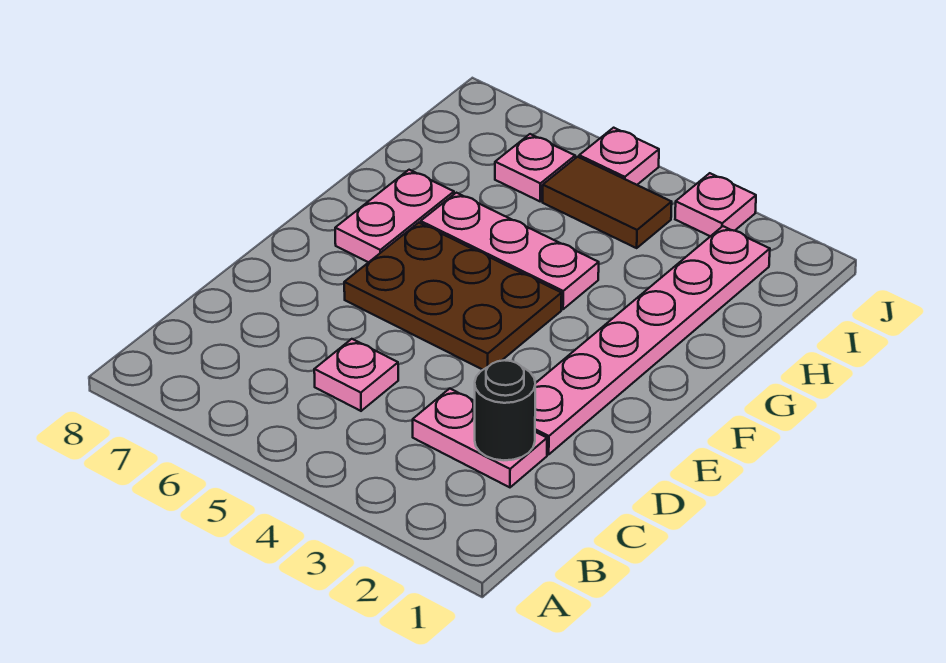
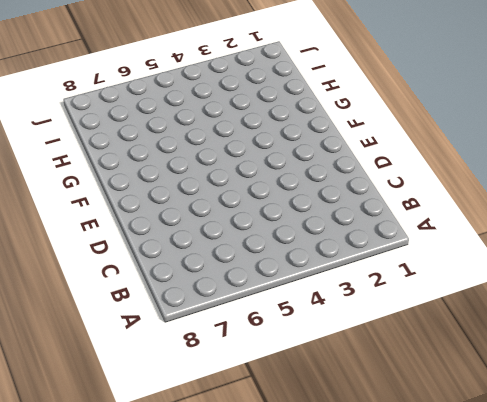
none -> pink 1x2 plate [413,389,547,487]
none -> pink 1x1 plate [314,339,398,411]

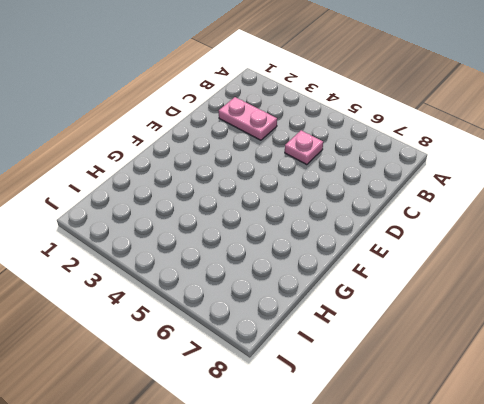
none -> pink 1x6 plate [535,226,770,454]
none -> brown 2x3 plate [344,223,562,370]

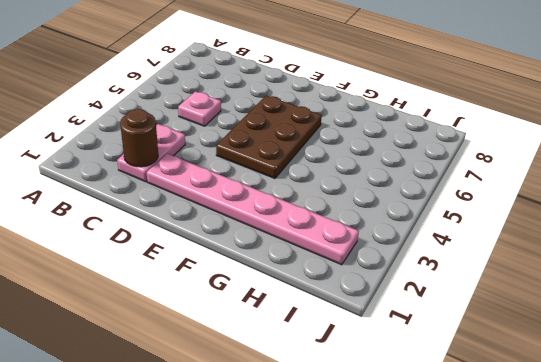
brown 1x1 round brick [120,109,158,167] -> black 1x1 round brick [475,360,535,460]
none -> pink 1x2 plate [335,170,454,262]
none -> pink 1x3 plate [421,193,599,309]

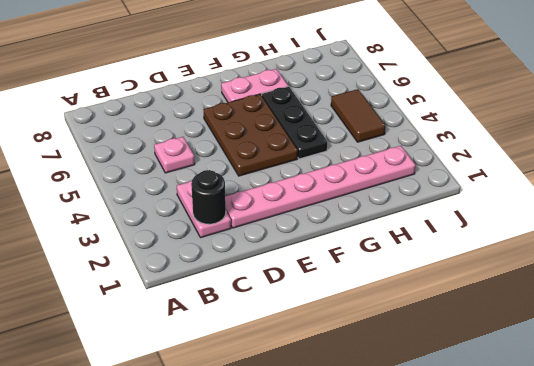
black 1x3 plate [262,86,327,159] -> pink 1x3 plate [421,193,599,309]
none -> pink 1x1 plate [495,134,575,201]
none -> pink 1x1 plate [675,173,756,236]

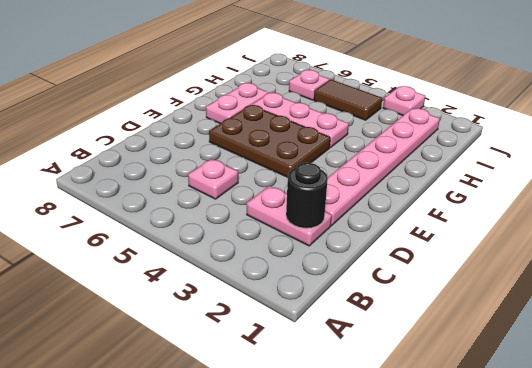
none -> pink 1x1 plate [579,128,659,185]

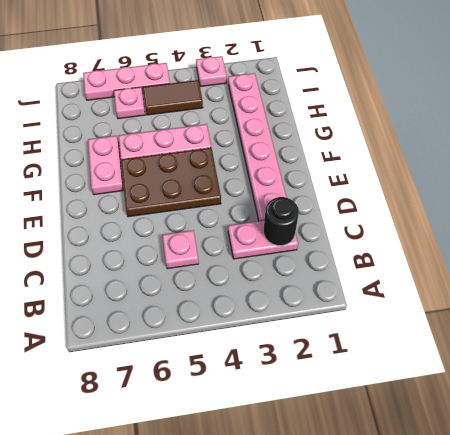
pink 1x3 plate [83,63,170,100] -> pink 1x1 plate [579,128,659,185]

